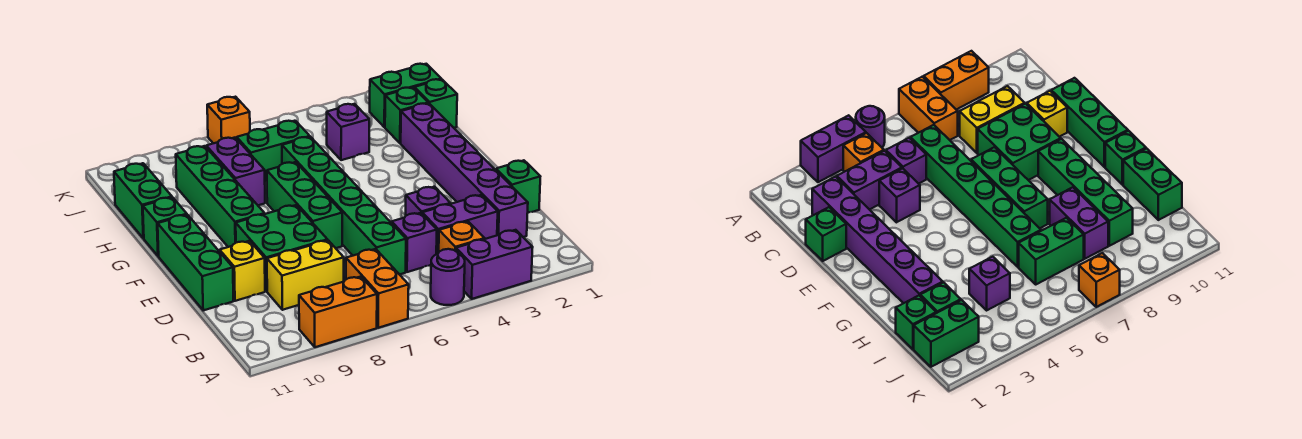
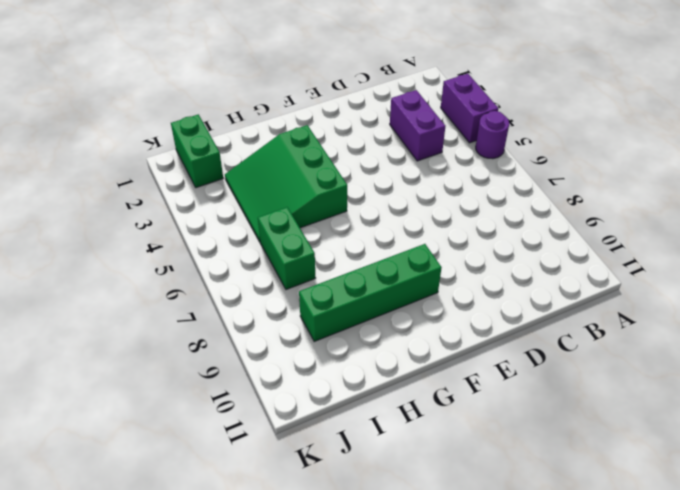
green 3x3 slope [225,125,347,241] -> purple 1x1 brick [327,104,369,160]
none -> orange 1x2 brick [346,249,409,328]
none -> orange 1x2 brick [299,277,377,347]
none -> orange 1x1 brick [439,221,485,252]

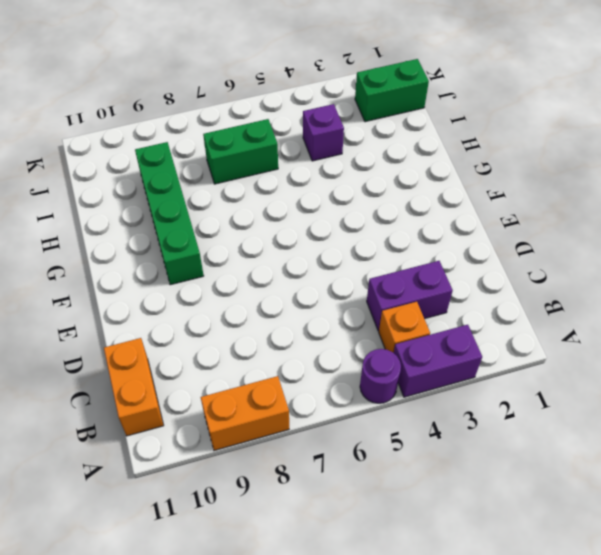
orange 1x2 brick [104,338,164,436] -> orange 1x2 brick moved to [346,249,409,328]
none -> purple 1x6 brick [401,103,528,237]
none -> purple 1x1 brick [392,213,437,272]
none -> green 1x6 brick [282,137,406,275]

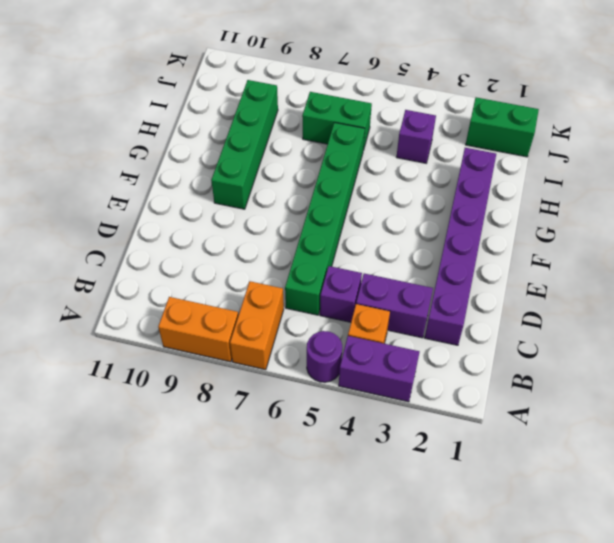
none -> yellow 1x2 brick [267,240,344,310]
none -> green 1x1 brick [496,160,540,213]
none -> purple 1x1 brick [406,187,451,216]

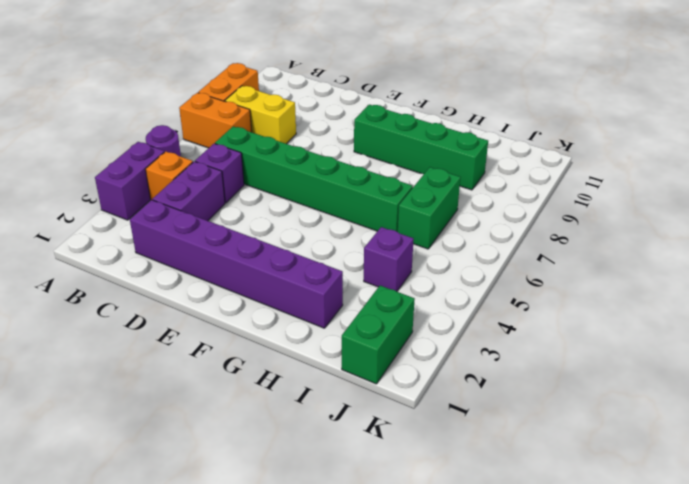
yellow 1x2 brick [225,86,296,144] -> yellow 1x2 brick turned to [267,240,344,310]
none -> green 1x1 brick [496,160,540,213]
none -> purple 1x1 brick [406,187,451,216]
none -> green 2x2 brick [236,205,328,291]

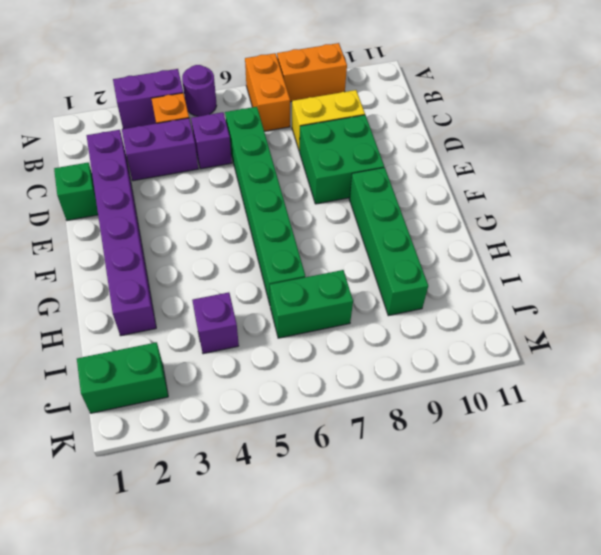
none -> purple 1x1 brick [406,187,451,216]
none -> yellow 1x1 brick [220,241,265,301]
none -> green 1x3 brick [158,215,233,310]

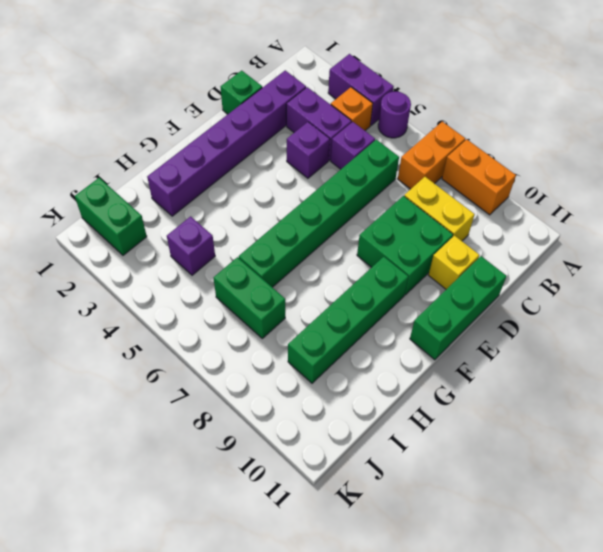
none -> green 1x3 brick [267,162,342,248]
none -> green 1x1 brick [143,197,187,256]
none -> purple 1x2 brick [206,138,265,205]

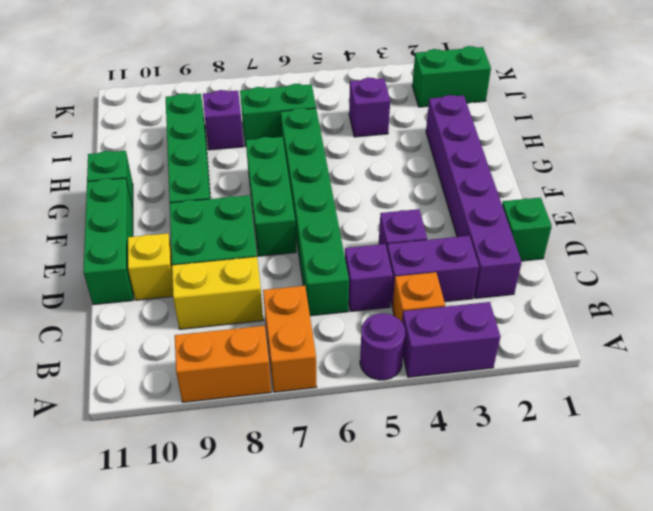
purple 1x1 brick [203,90,244,150] -> purple 1x2 brick [206,138,265,205]
none -> green 1x2 brick [114,163,172,239]
none -> green 1x1 brick [415,79,457,128]
none -> green 1x1 brick [385,88,428,143]

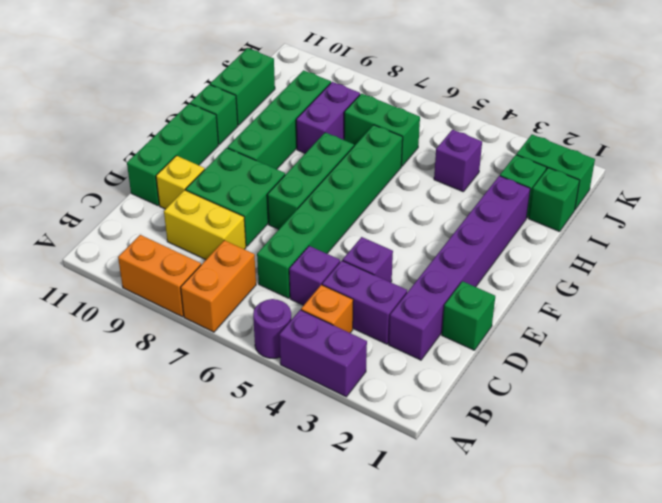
none -> orange 1x1 brick [207,97,250,143]

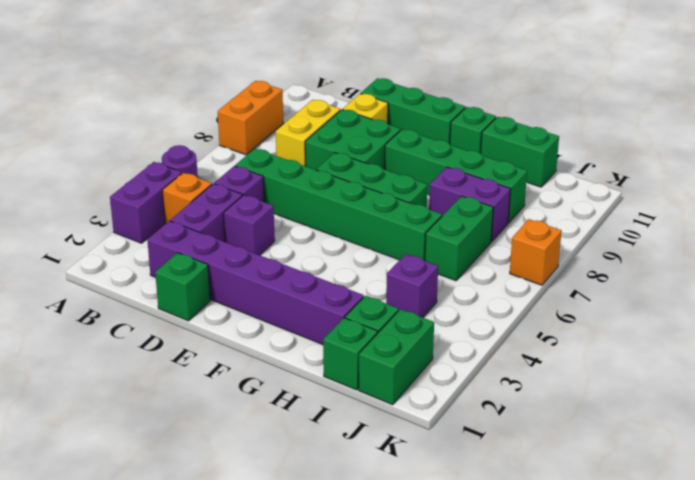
none -> orange 1x2 brick [346,249,409,328]

